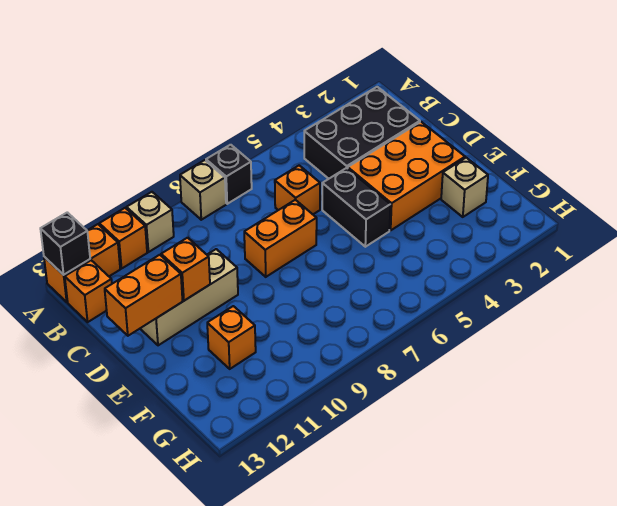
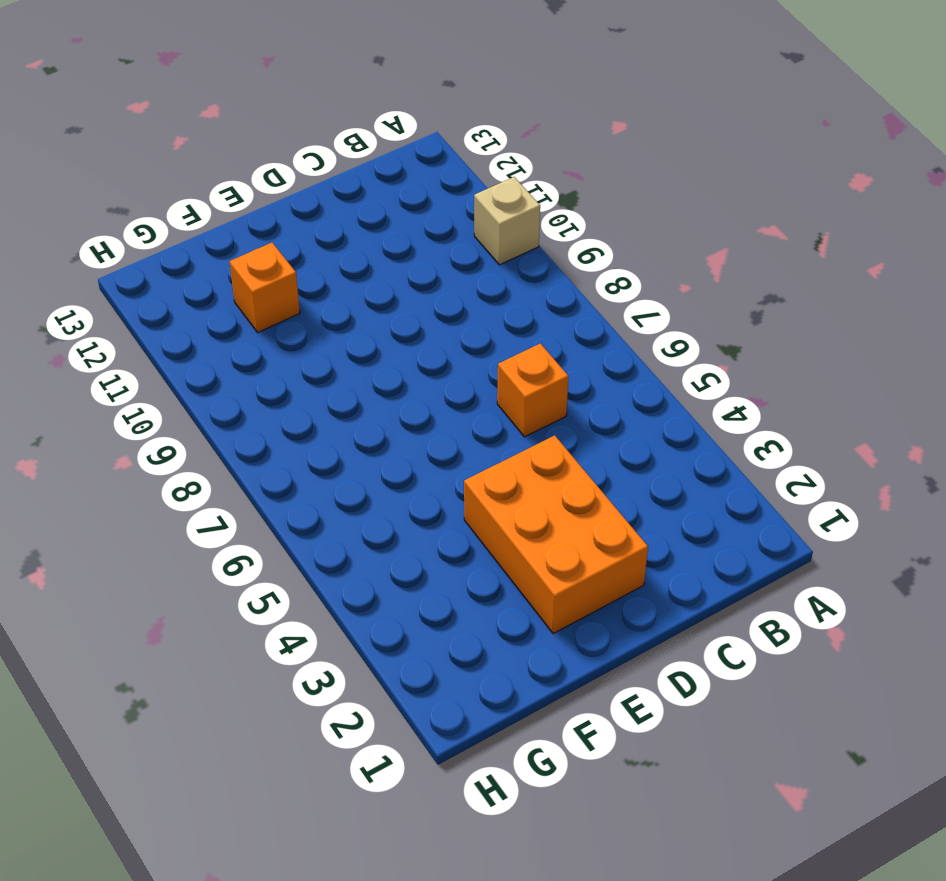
none -> black 1x1 brick [206,145,252,204]
none -> tan 1x1 brick [180,160,226,220]
none -> orange 1x1 brick [99,208,147,268]

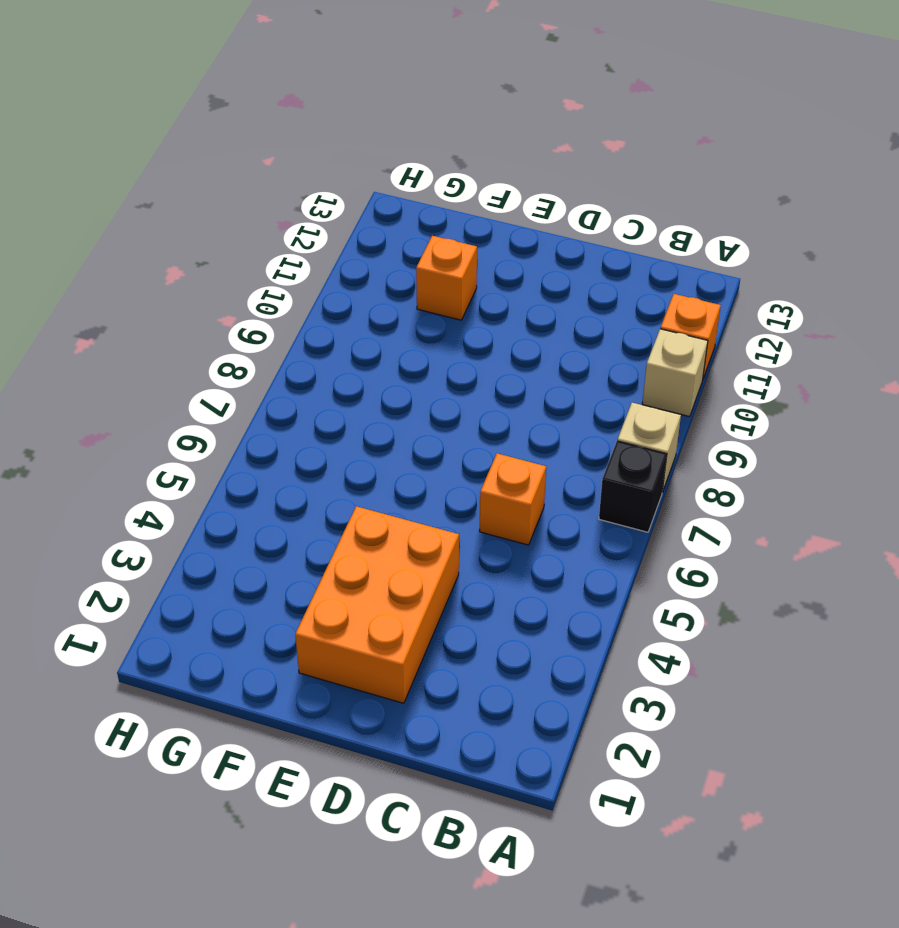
none -> orange 1x2 brick [44,224,120,302]
none -> black 2x3 brick [304,87,420,179]
none -> orange 1x1 brick [65,260,112,322]

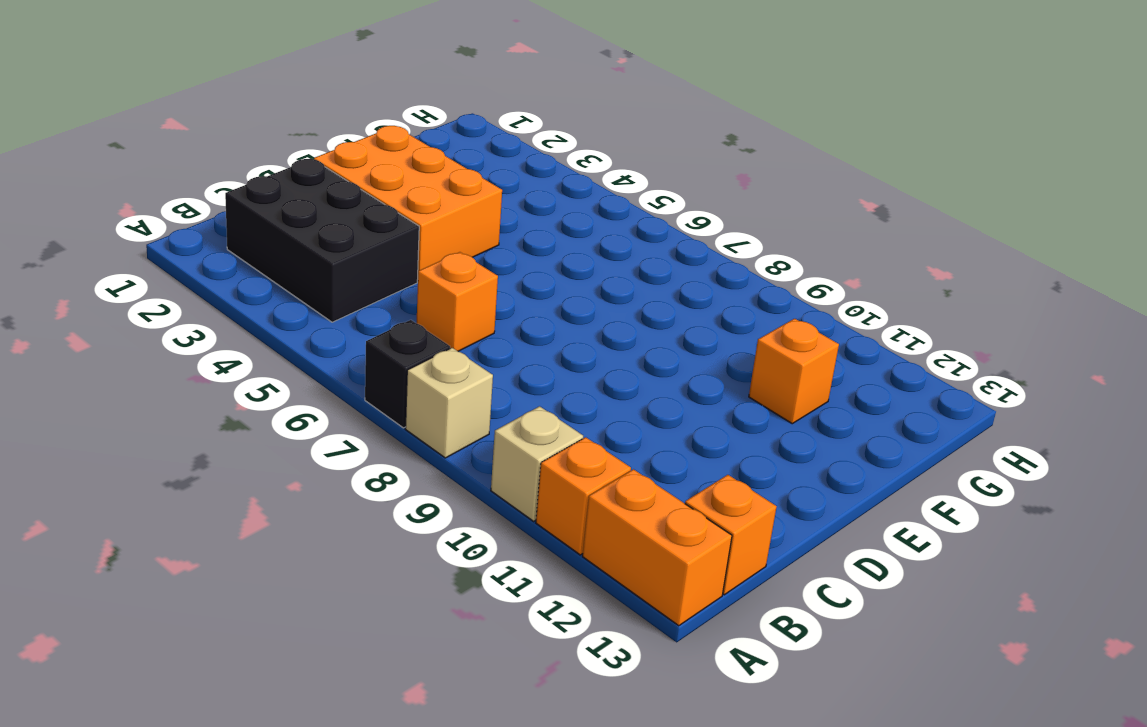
none -> black 1x2 brick [322,168,390,247]
none -> orange 1x2 brick [244,200,317,277]
none -> tan 1x3 brick [140,249,238,345]

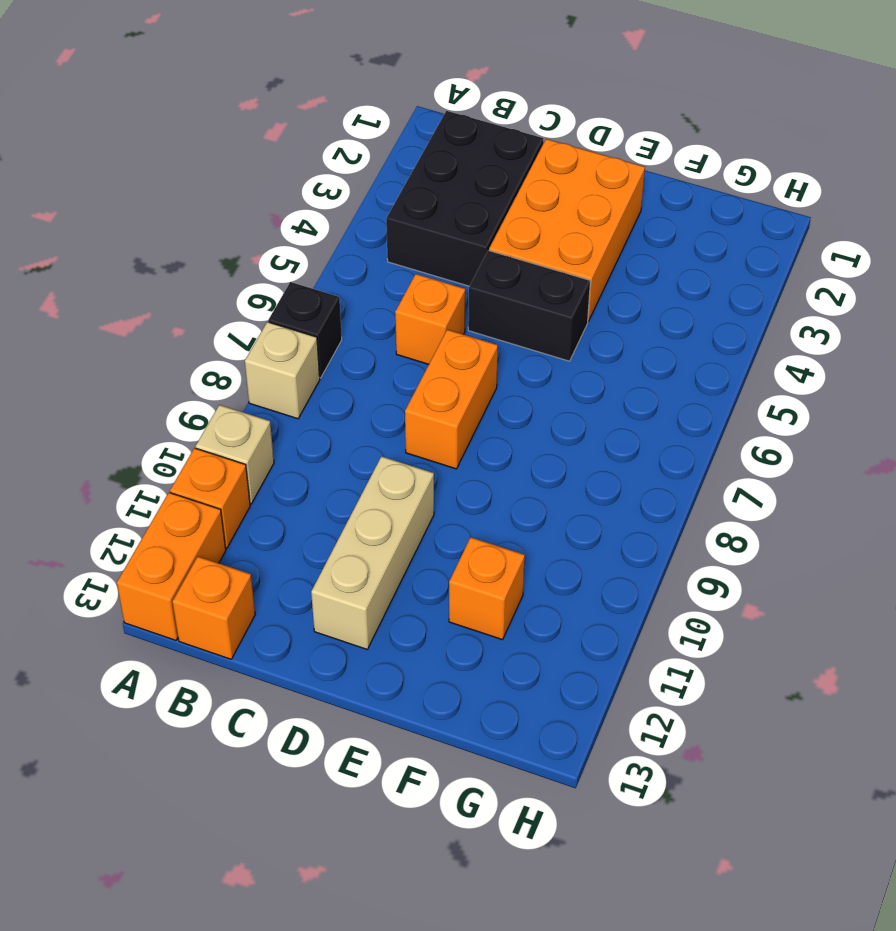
none -> tan 1x1 brick [441,158,488,217]
none -> black 1x1 brick [40,212,90,275]
none -> orange 1x1 brick [161,238,210,301]

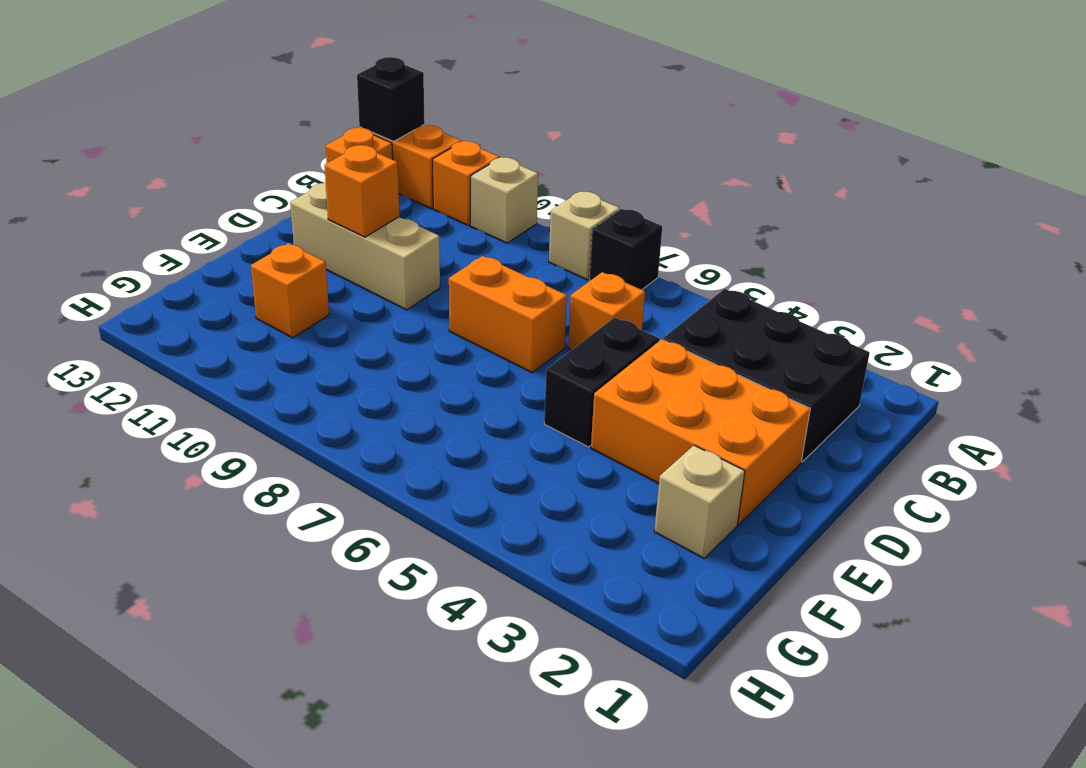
none -> orange 1x2 brick [105,255,183,336]

